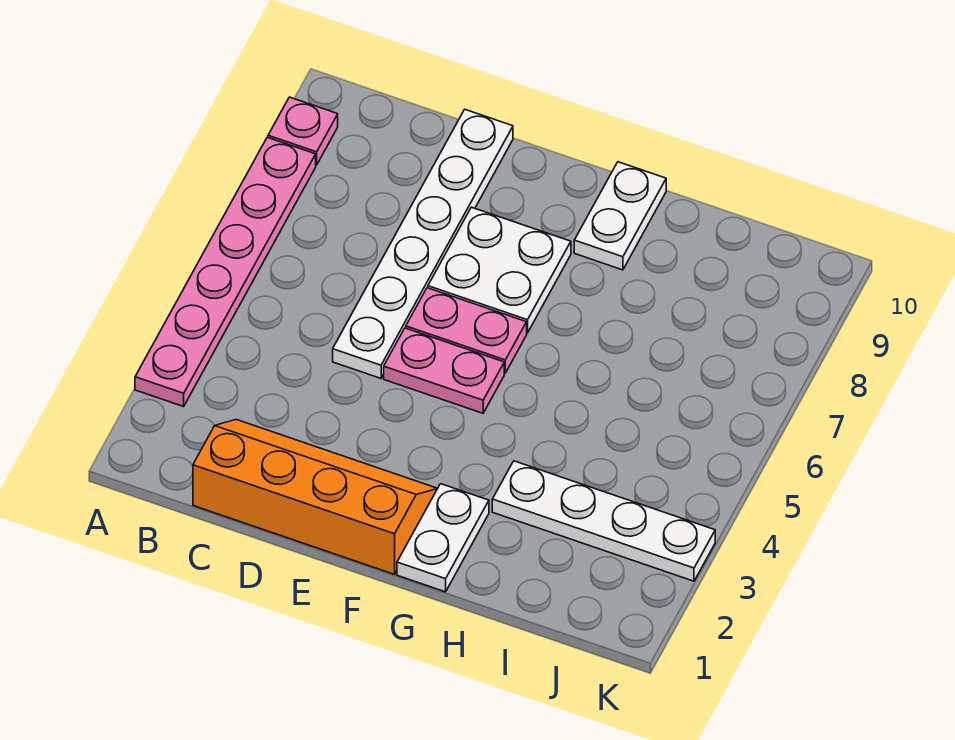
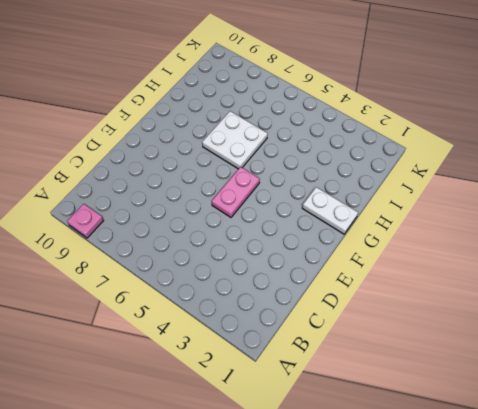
white 2x2 plate [202,111,268,169] -> white 2x2 plate moved to [428,207,571,333]
none -> pink 1x6 plate [135,137,316,407]
none -> orange 2x4 slope [193,420,437,574]

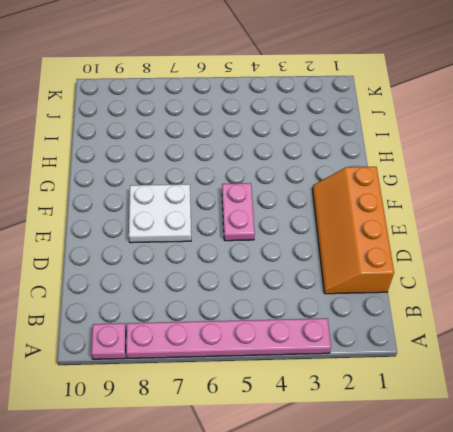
none -> white 1x6 plate [333,110,513,378]
none -> pink 1x2 plate [406,288,527,373]

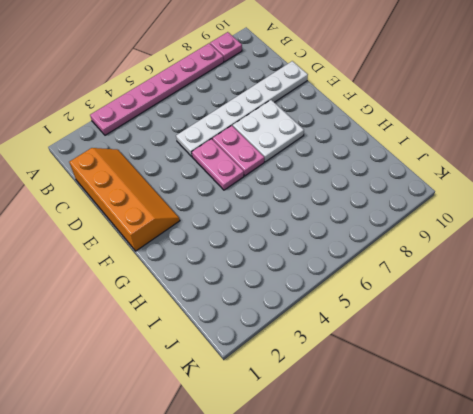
none -> white 1x2 plate [397,484,489,592]
none -> white 1x2 plate [574,162,666,270]

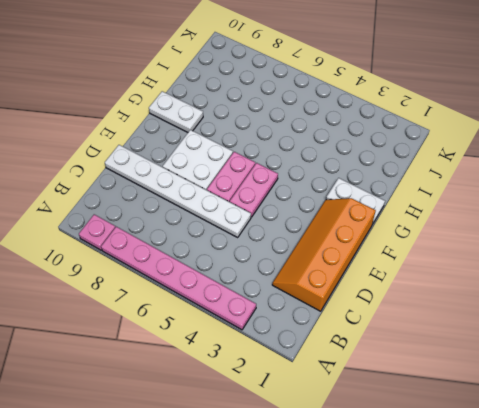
none -> white 1x4 plate [492,461,715,581]

